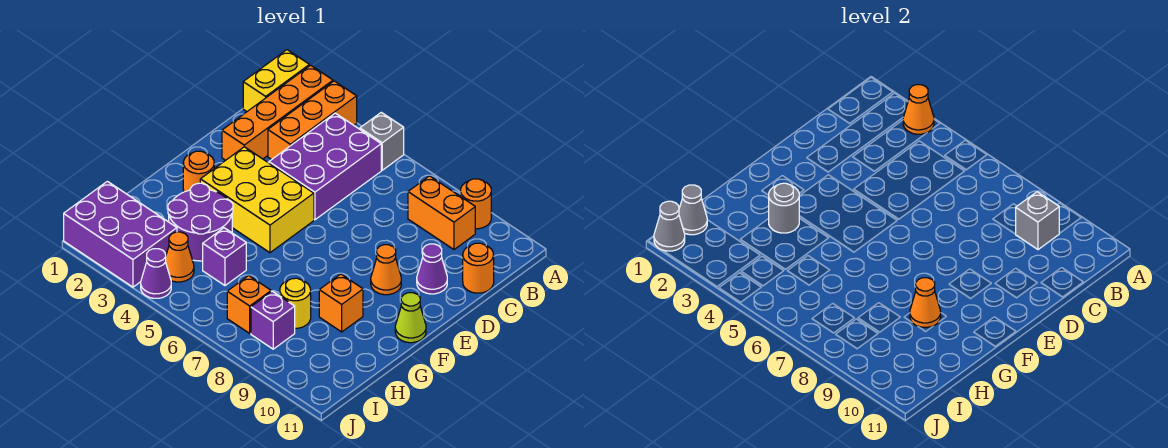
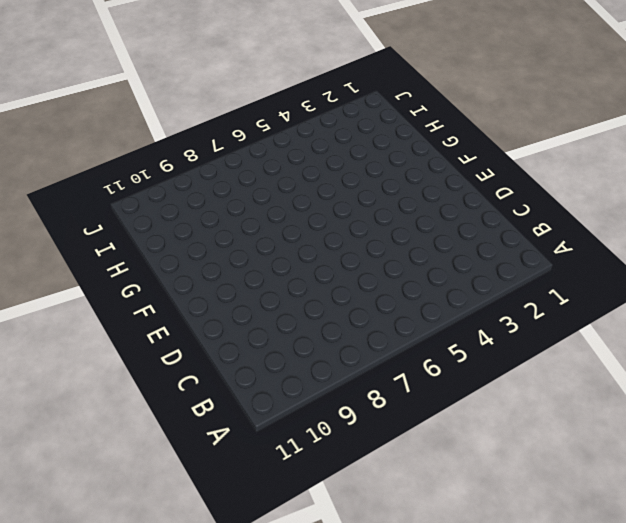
none -> yellow 1x2 brick [243,50,309,111]
none -> orange 1x4 brick [222,65,333,160]
none -> orange 1x3 brick [268,81,357,160]

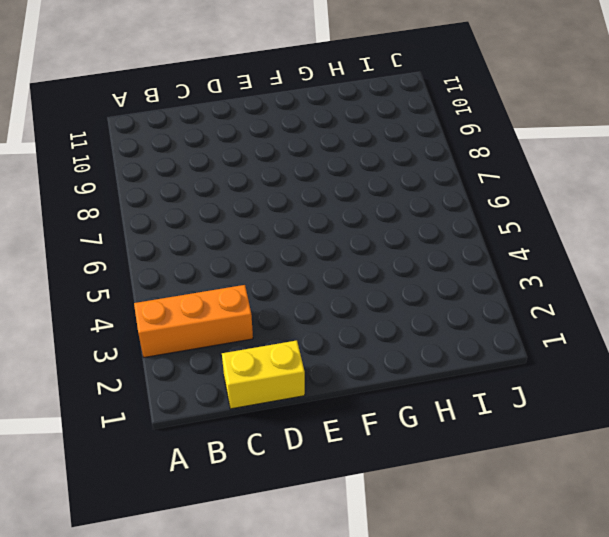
yellow 1x2 brick [222,340,305,409] -> yellow 1x2 brick moved to [243,50,309,111]
none -> orange 1x4 brick [222,65,333,160]
none -> grey 1x1 brick [360,112,404,170]
none -> orange 1x1 round brick [461,179,491,229]

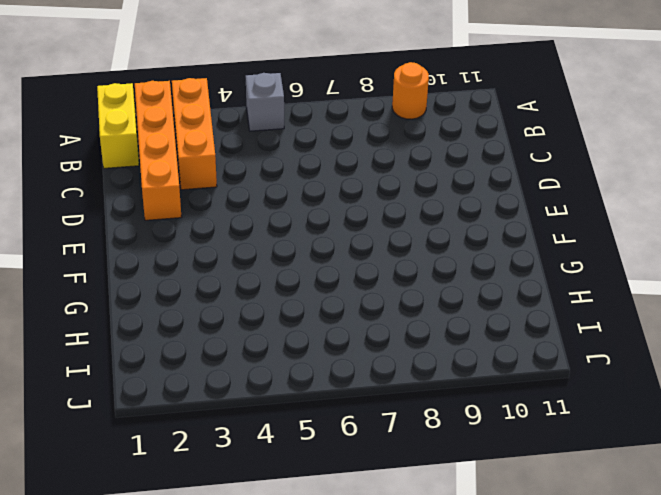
none -> purple 2x3 brick [269,113,381,220]
none -> orange 1x2 brick [408,176,475,250]
none -> orange 1x1 round brick [463,243,494,293]

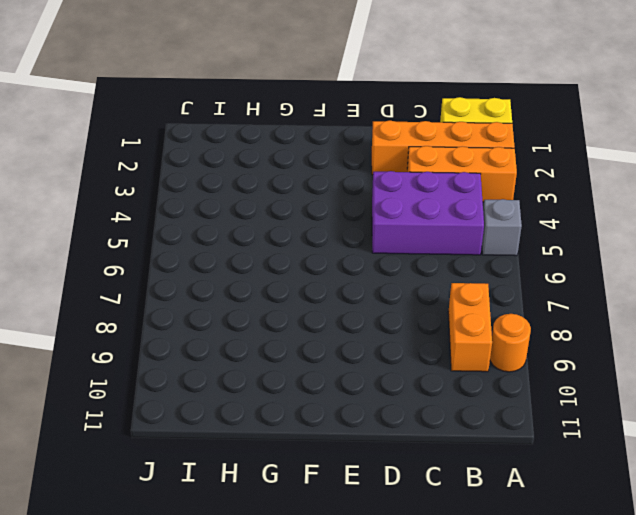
none -> orange 1x1 round brick [463,243,494,293]
none -> purple 1x1 cone [417,244,447,294]
none -> yellow 2x3 brick [200,147,314,253]

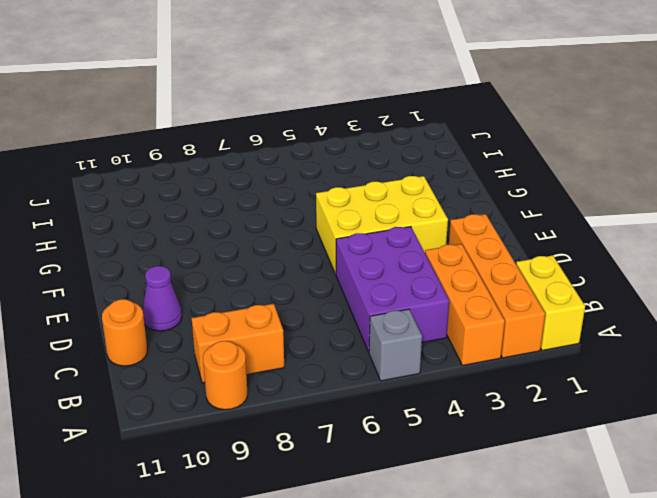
none -> orange 1x1 cone [371,245,401,295]
none -> orange 1x1 round brick [183,151,214,192]
none -> lime 1x1 cone [395,293,426,343]

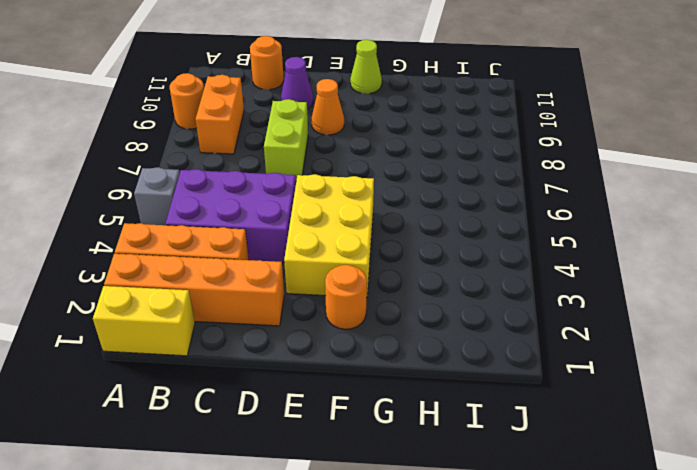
lime 1x2 brick [264,99,308,181] -> none
none -> purple 2x2 round brick [168,183,233,261]
none -> orange 1x1 brick [319,274,363,332]
none -> purple 1x1 brick [203,228,246,286]

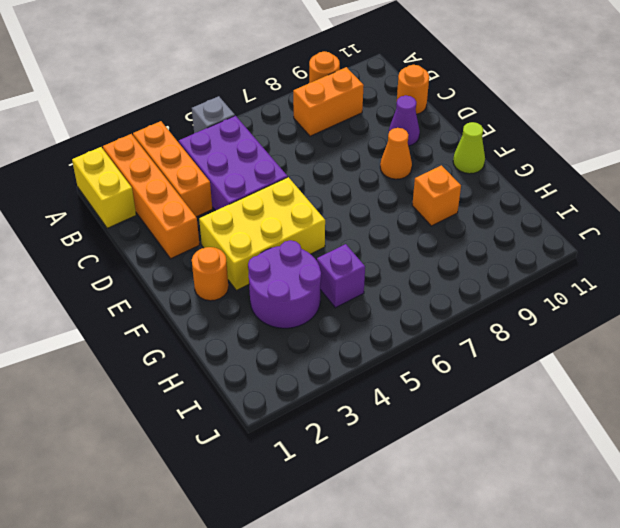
none -> yellow 1x1 round brick [280,278,311,328]
none -> purple 2x3 brick [64,181,177,287]
none -> orange 1x1 cone [166,232,194,282]

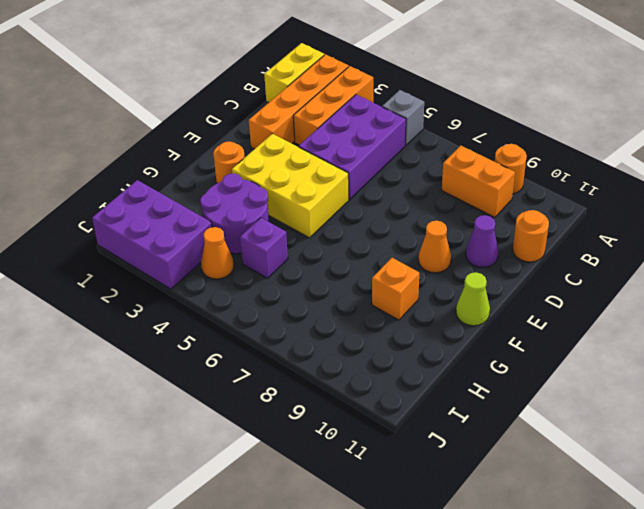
none -> yellow 1x1 round brick [280,278,311,328]
none -> orange 1x1 brick [227,276,271,333]
none -> purple 1x1 brick [251,291,295,349]

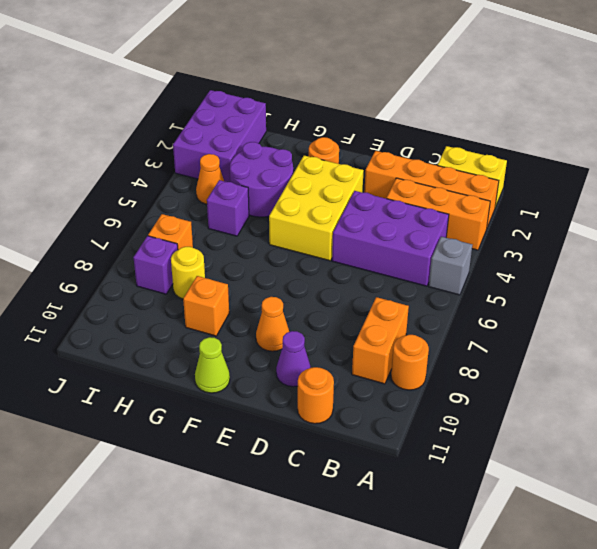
none -> purple 1x1 cone [141,249,171,298]
none -> orange 1x1 cone [903,85,934,134]
none -> grey 1x1 brick [1016,192,1059,250]

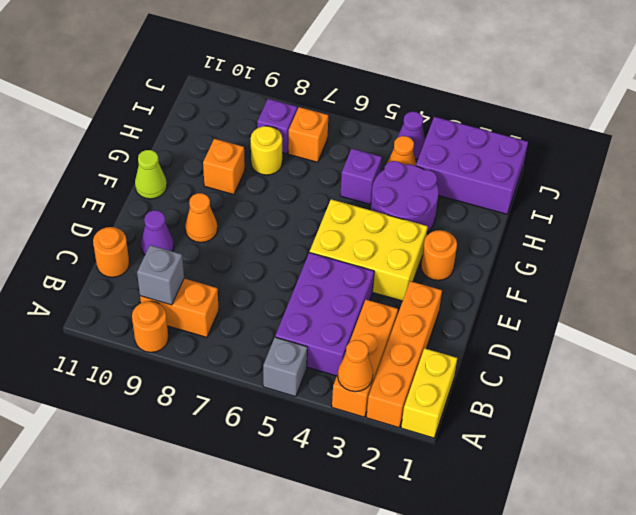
none -> grey 1x1 round brick [769,183,799,233]
none -> orange 1x1 cone [910,278,941,327]
none -> grey 1x1 cone [679,185,707,235]

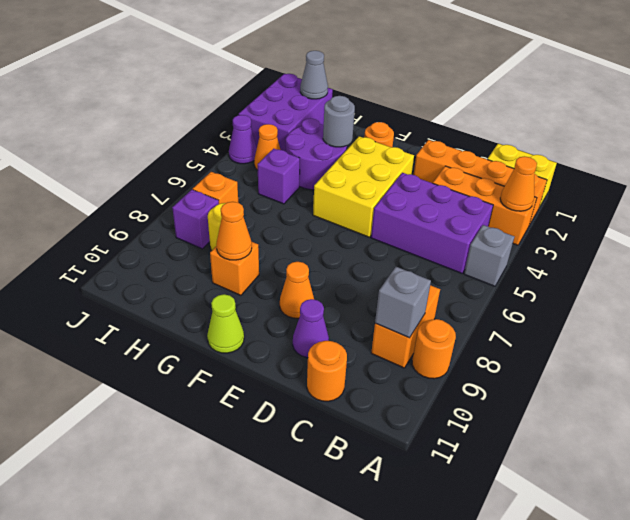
none -> grey 1x1 cone [654,201,685,251]

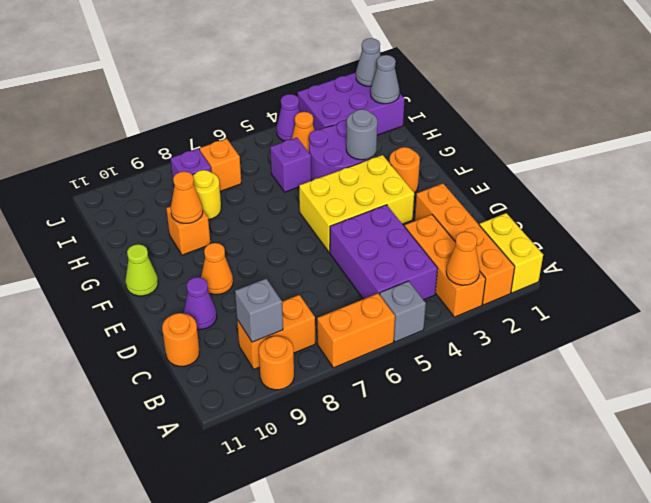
orange 1x2 brick [317,293,395,368] -> none

